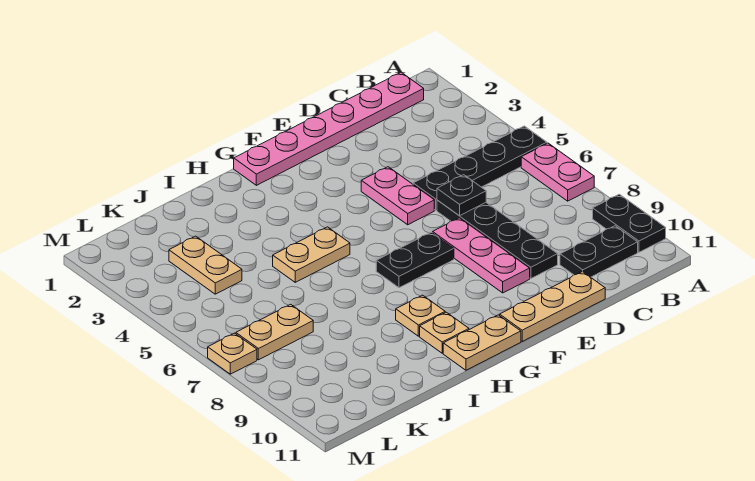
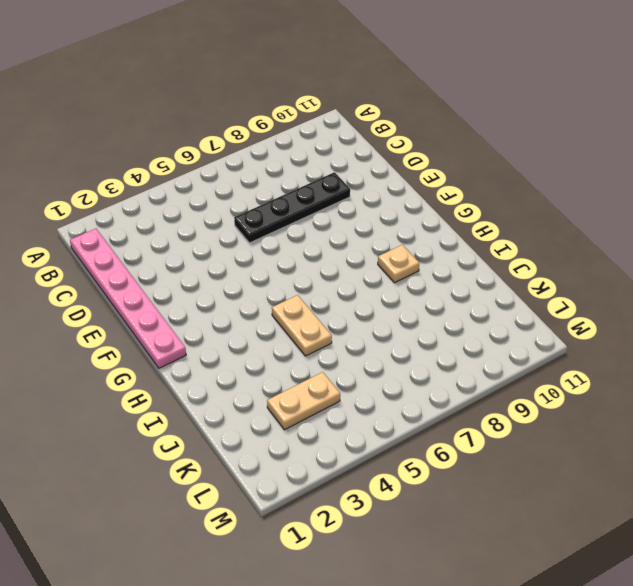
none -> black 1x4 plate [413,126,547,210]
none -> pink 1x2 plate [521,143,594,201]
none -> black 1x2 plate [593,194,666,252]

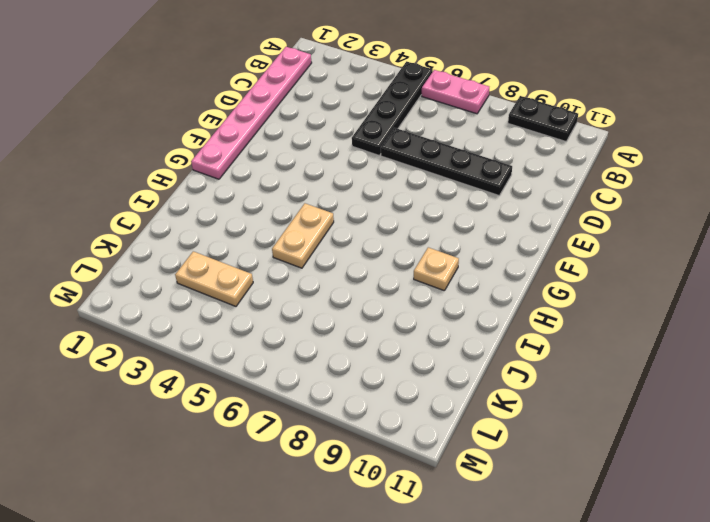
none -> black 1x2 plate [560,226,638,277]
none -> tan 1x3 plate [500,272,605,341]
none -> pink 1x2 plate [361,167,434,225]

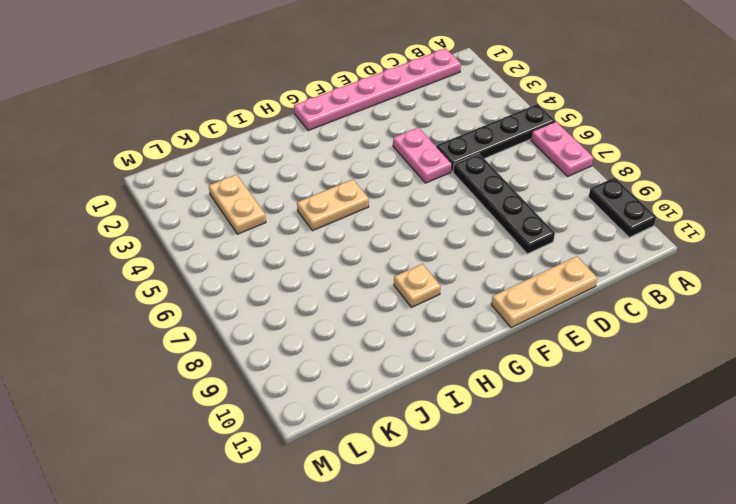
none -> black 1x2 plate [560,226,638,277]
none -> pink 1x3 plate [433,218,530,293]
none -> black 1x2 plate [376,232,454,288]

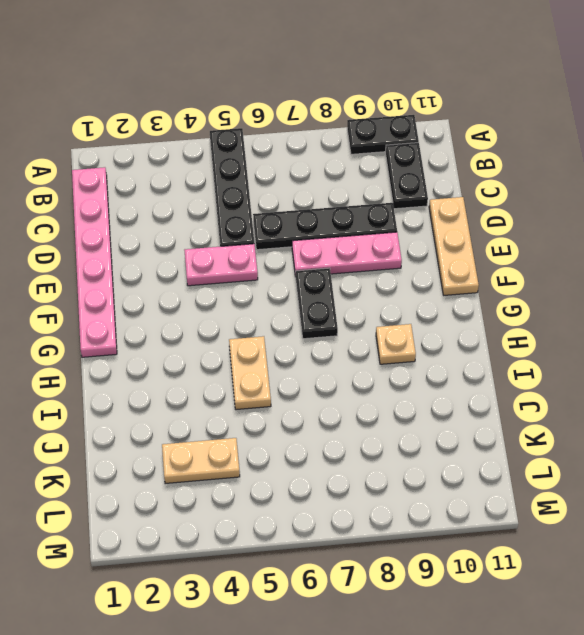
none -> pink 1x2 plate [521,143,594,201]
none -> tan 1x2 plate [443,315,521,370]
none -> tan 1x1 plate [420,312,469,353]

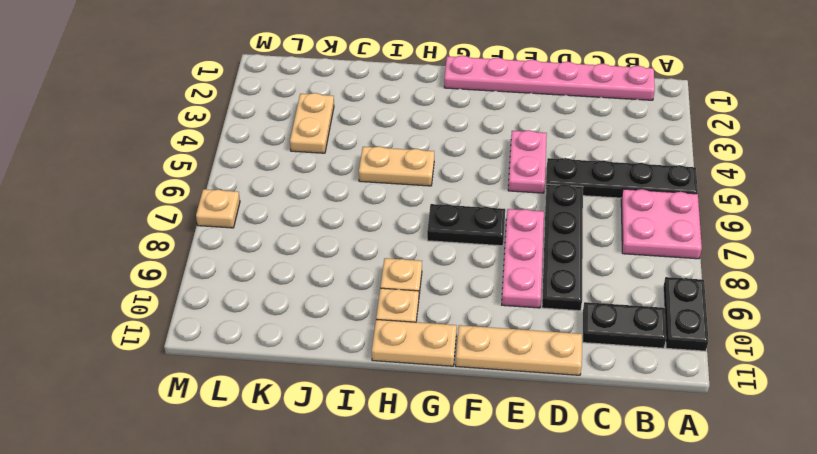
pink 2x2 plate [621,189,702,259] -> pink 1x2 plate [521,143,594,201]
none -> tan 1x2 plate [236,304,313,360]
none -> black 1x1 plate [437,175,486,216]

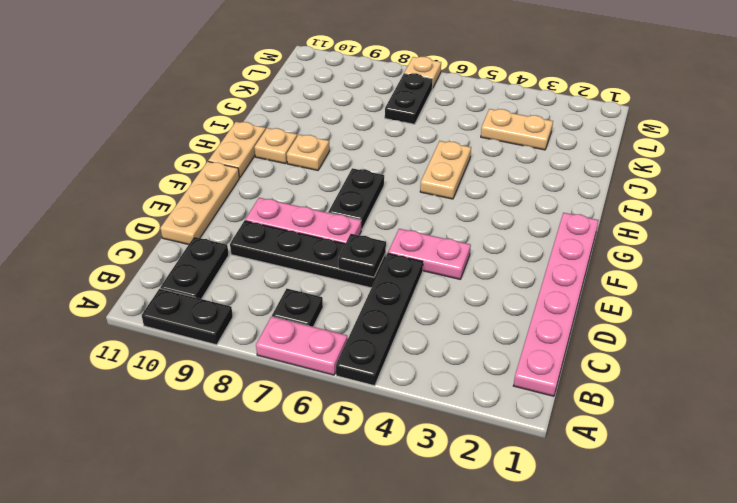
black 1x1 plate [272,289,323,327] -> none
black 1x2 plate [385,73,433,124] -> tan 1x2 plate [236,304,313,360]

